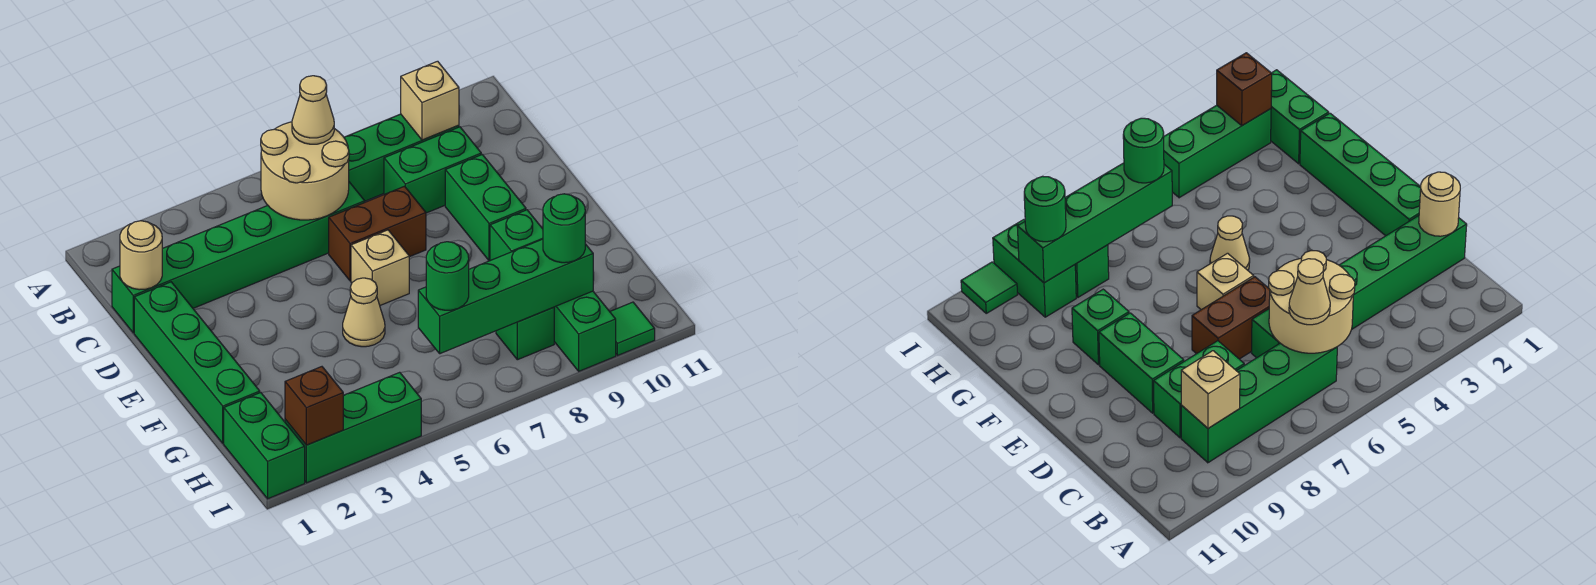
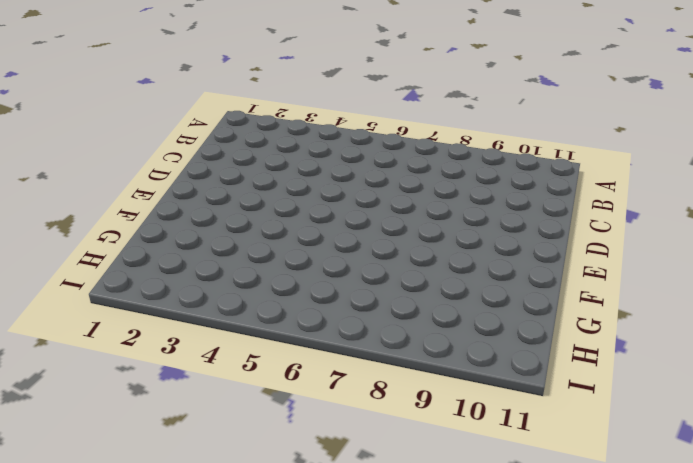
none -> green 1x4 brick [344,114,459,201]
none -> green 1x6 brick [112,182,365,333]
none -> green 1x2 brick [384,127,481,213]

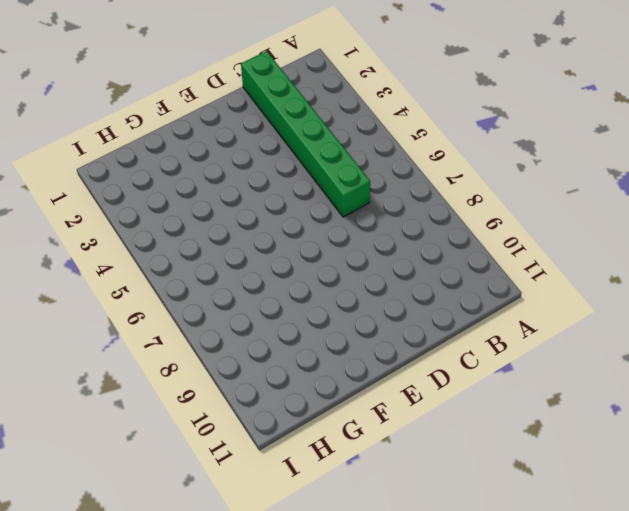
none -> green 1x4 brick [344,114,459,201]
none -> green 1x2 brick [384,127,481,213]
none -> green 1x4 brick [134,282,260,443]

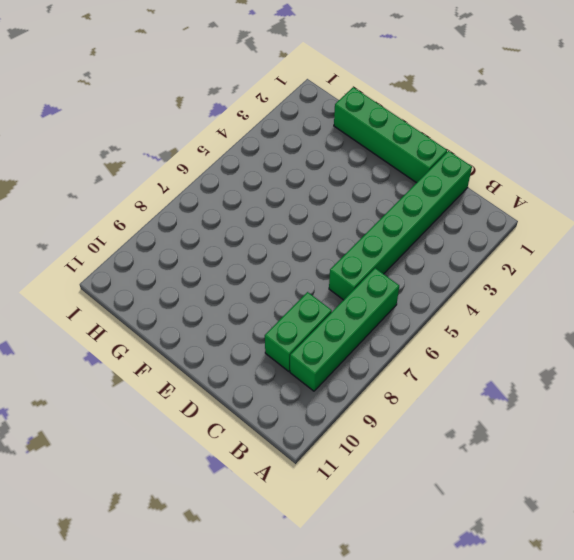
none -> brown 1x2 brick [329,186,426,281]
none -> green 1x2 brick [445,155,526,261]
none -> tan 1x1 brick [351,230,409,305]

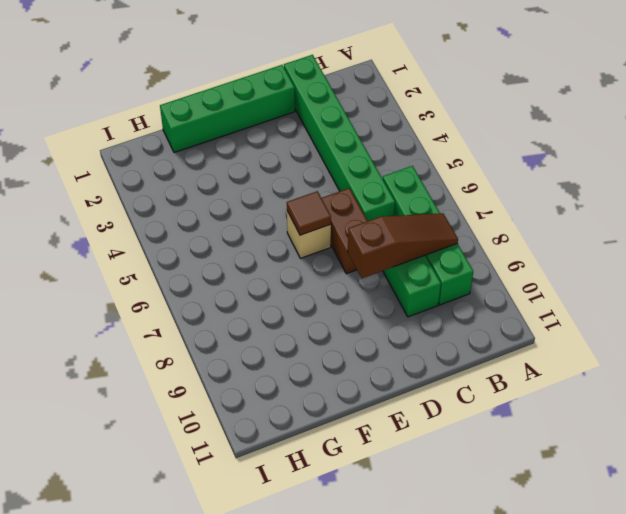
brown 1x3 slope [348,213,458,278] -> none
brown 1x1 tile [287,191,331,235] -> none
none -> green 1x2 brick [445,155,526,261]
none -> tan 1x1 cone [343,278,385,347]
none -> green 1x1 brick [490,210,543,261]

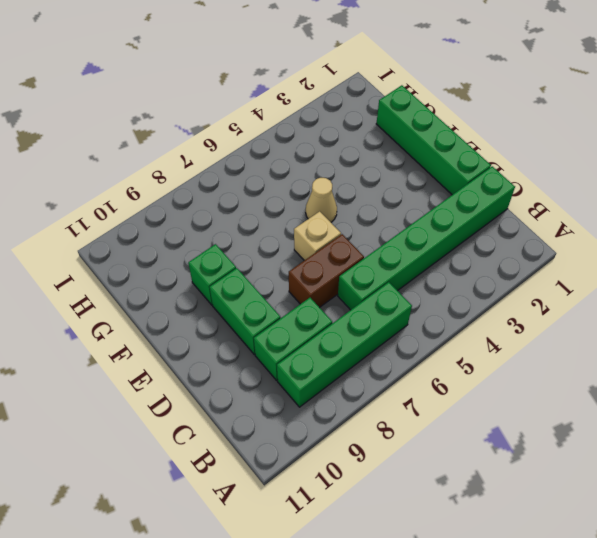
none -> green 1x2 brick [224,393,305,499]
none -> green 1x1 brick [496,307,554,360]
none -> green 1x2 brick [554,291,616,371]

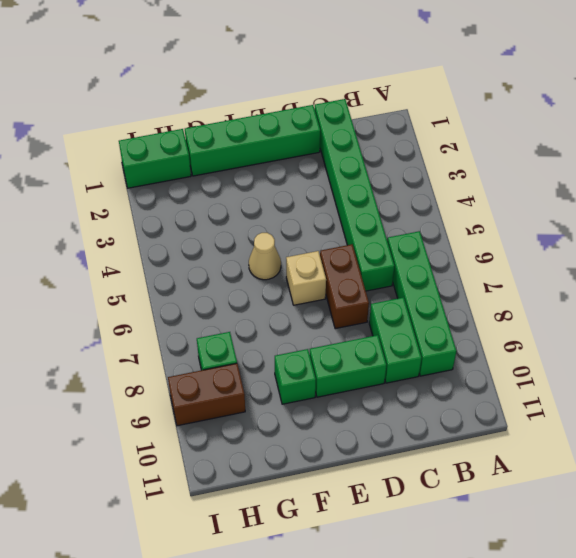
brown 1x2 brick [168,363,245,426] -> green 1x2 brick [554,291,616,371]
none -> green 1x3 brick [285,372,421,483]
none -> green 1x1 tile [610,302,655,356]
none -> tan 2x2 round brick [261,122,349,220]

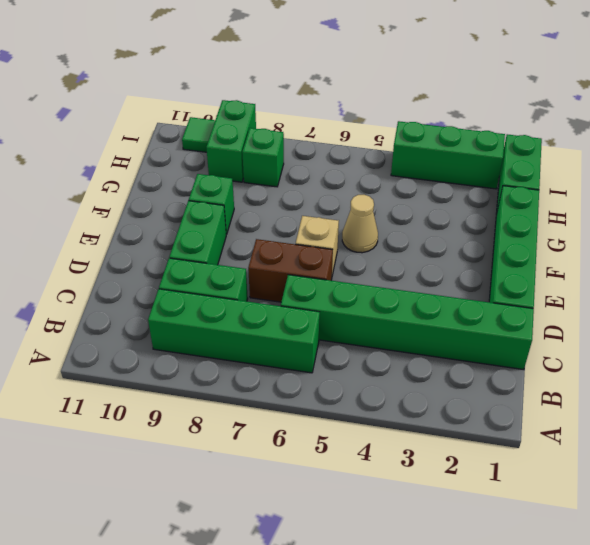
none -> tan 2x2 round brick [261,122,349,220]
none -> tan 1x1 brick [401,61,459,140]
none -> tan 1x1 round brick [120,221,162,290]

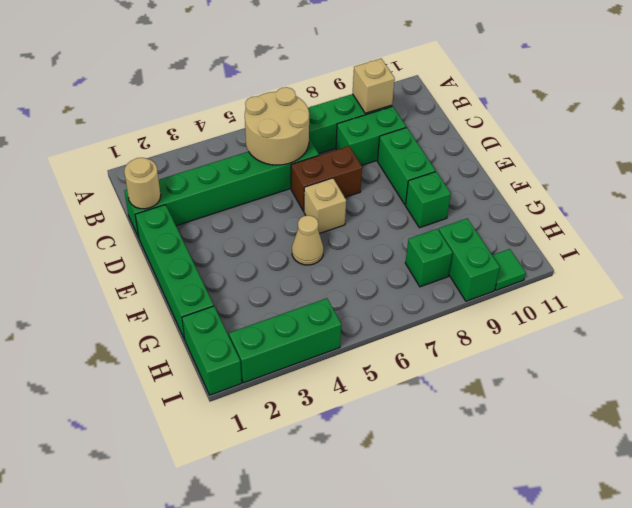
none -> green 1x4 brick [418,239,593,354]
none -> brown 1x1 brick [285,367,343,445]
none -> tan 1x1 cone [292,76,334,144]

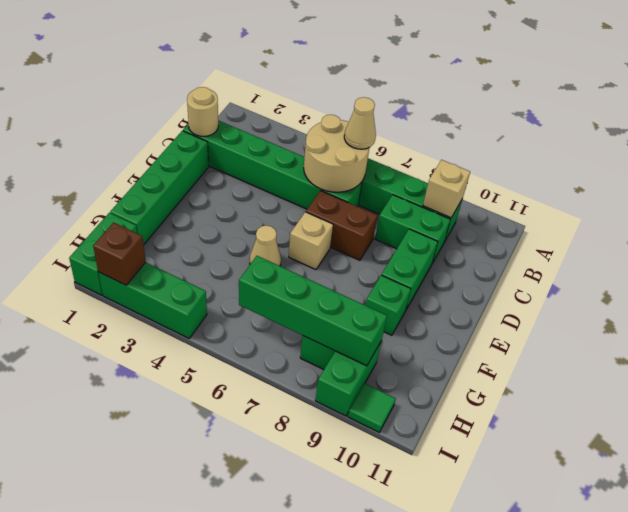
none -> green 1x1 round brick [426,242,469,310]
none -> green 1x1 round brick [543,194,585,263]

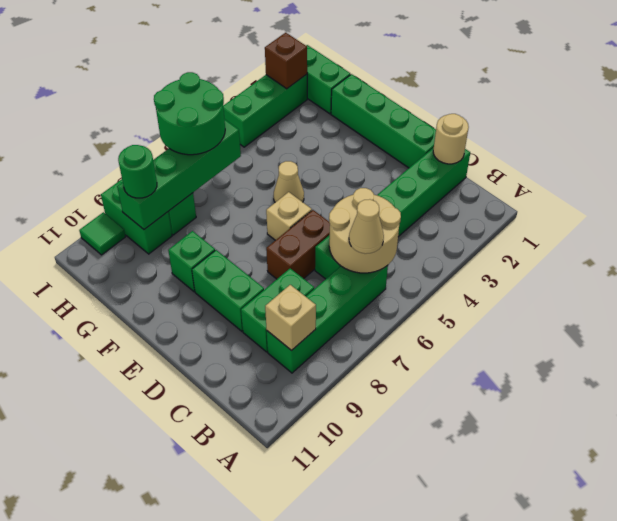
green 2x2 round brick [154,72,225,155] -> green 1x1 round brick [426,242,469,310]

